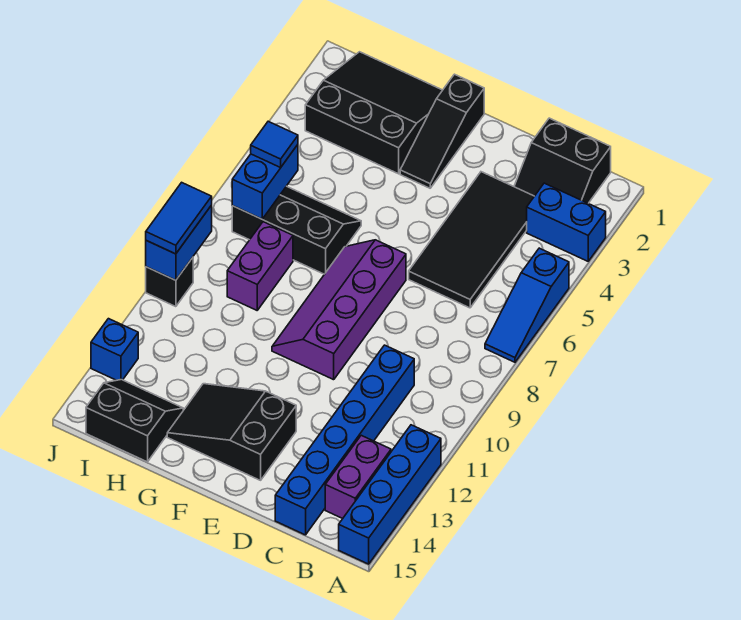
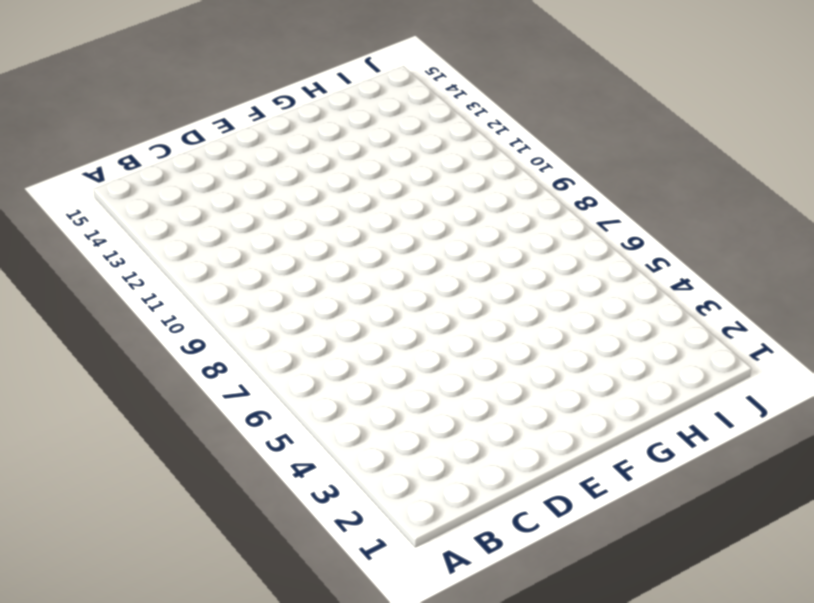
none -> blue 1x2 brick [527,183,606,261]
none -> blue 1x3 slope [485,248,569,362]
none -> blue 1x4 brick [339,425,441,564]

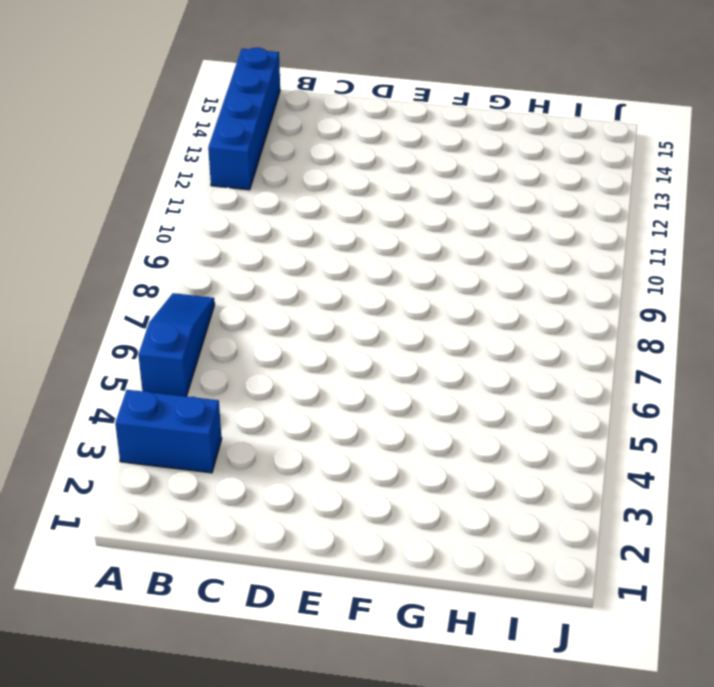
none -> black 2x2 slope [514,118,611,203]
none -> purple 1x2 brick [325,435,391,519]
none -> black 2x4 tile [409,172,534,308]

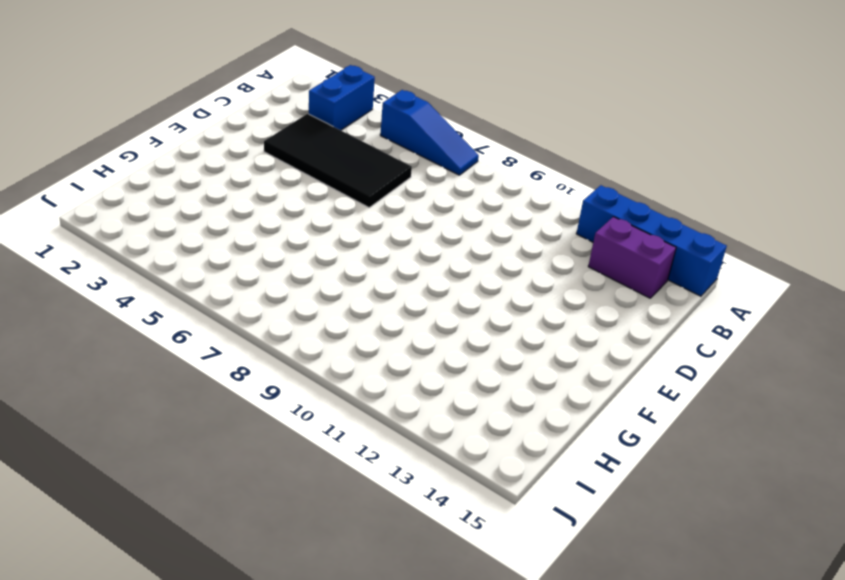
none -> black 2x2 slope [514,118,611,203]
none -> blue 1x6 brick [275,345,414,535]
none -> purple 2x4 slope [272,240,406,380]

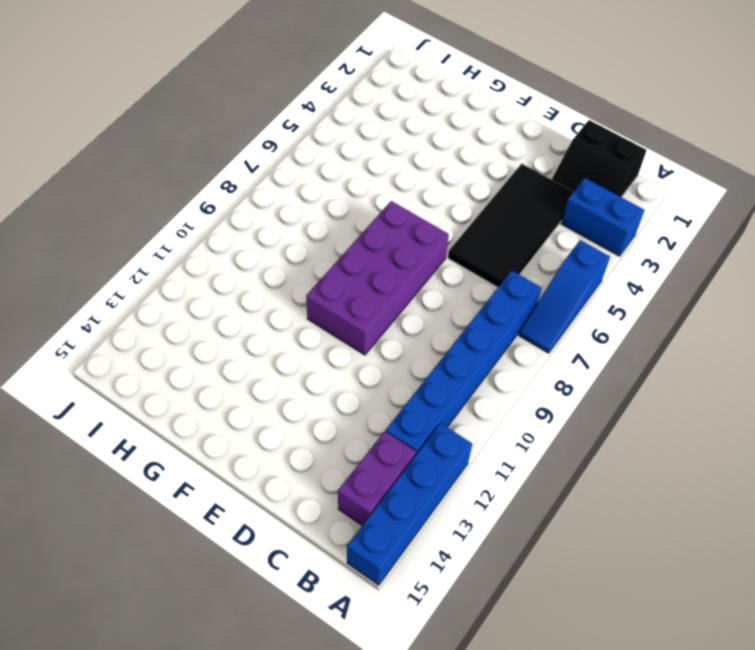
blue 1x6 brick [386,271,541,455] -> blue 1x6 brick moved to [275,345,414,535]
purple 2x4 brick [306,201,449,355] -> purple 2x4 slope [272,240,406,380]
none -> black 2x3 slope [167,384,296,480]
none -> black 1x3 slope [400,74,484,188]
none -> black 3x3 slope [305,52,442,174]

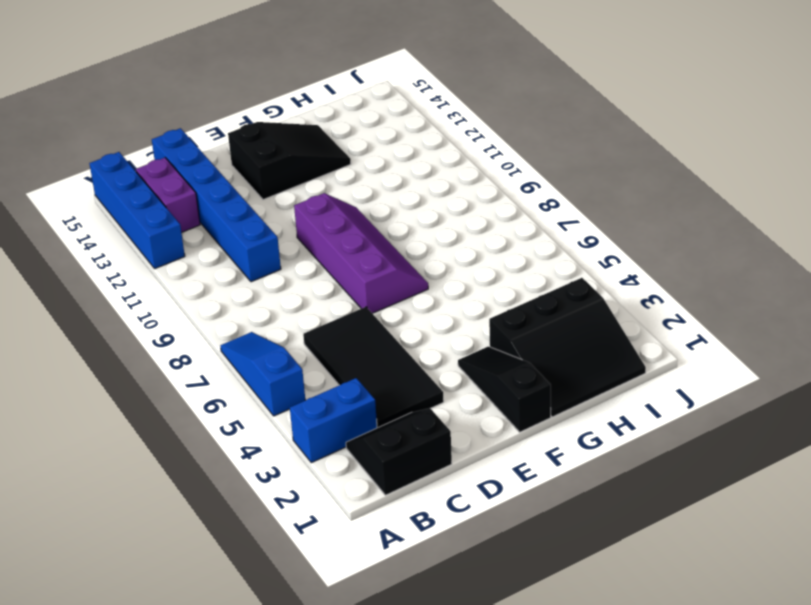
none -> black 2x3 slope [232,186,361,274]
none -> purple 1x2 brick [227,222,293,310]
none -> black 2x2 slope [86,380,183,462]

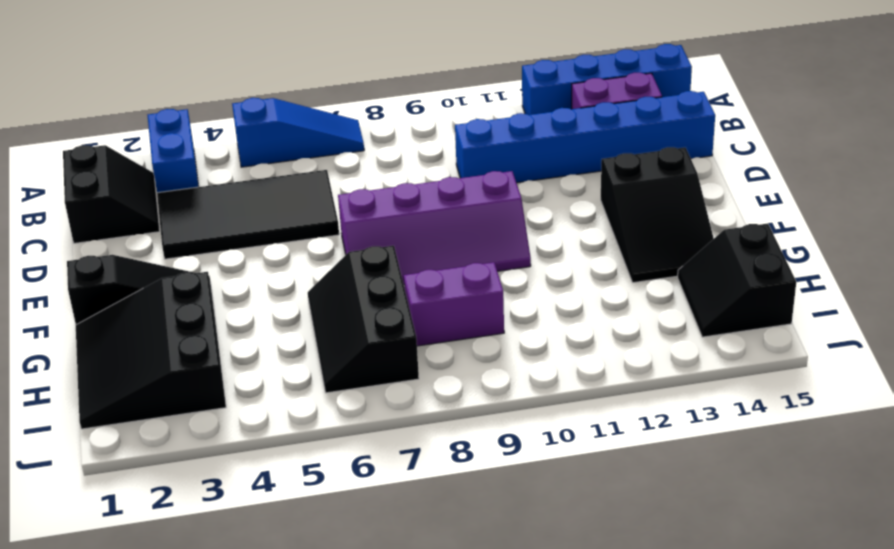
none -> black 1x1 brick [146,258,193,307]
none -> blue 1x1 brick [91,319,138,380]
none -> blue 1x2 brick [232,145,298,219]

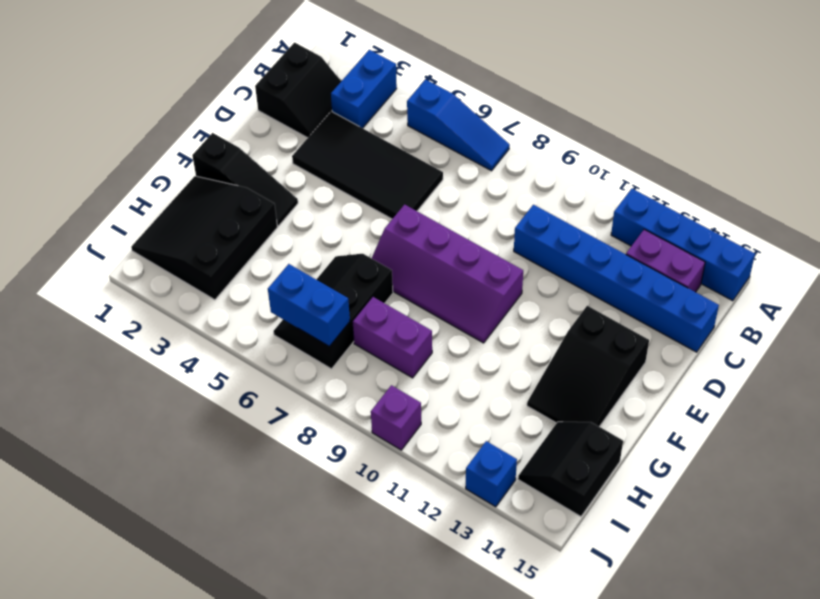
purple 1x1 brick [371,385,421,450] -> black 1x1 brick [146,258,193,307]
none -> blue 1x2 brick [146,205,212,280]
none -> blue 1x1 tile [251,121,298,167]
none -> blue 1x2 tile [146,182,212,254]

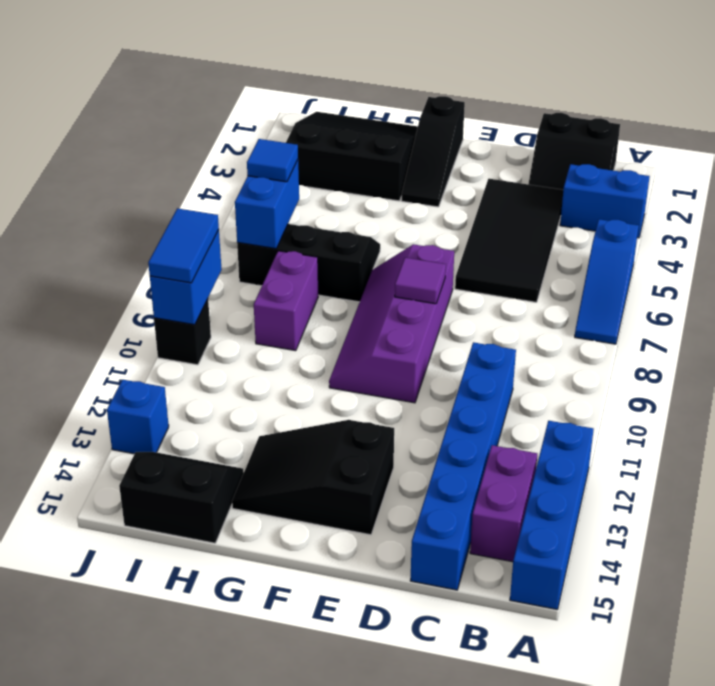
purple 1x1 tile [395,258,446,304] -> none

